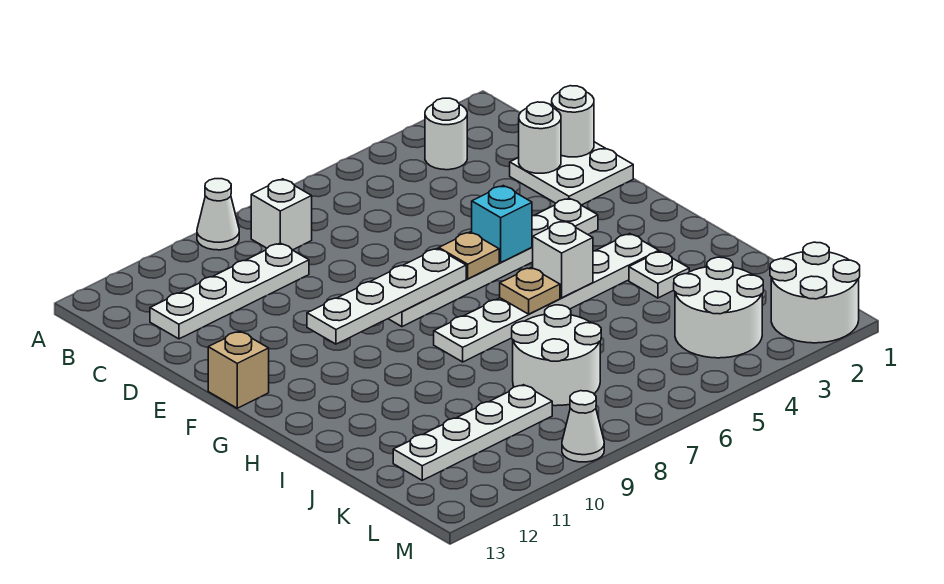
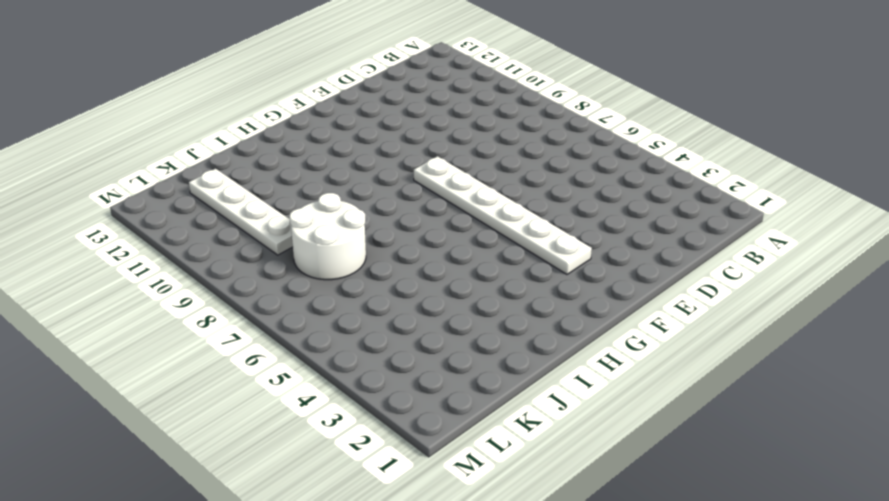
none -> white 1x1 cone [197,179,239,250]
none -> white 1x1 round brick [425,98,467,170]
none -> white 1x1 brick [251,179,312,250]

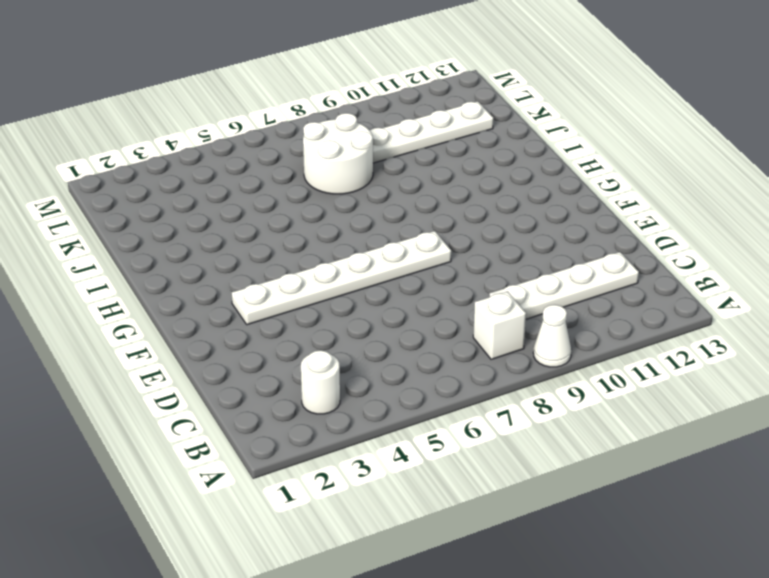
none -> white 2x2 plate [510,142,633,205]
none -> tan 1x1 brick [208,331,269,408]
none -> white 1x6 plate [434,234,659,362]

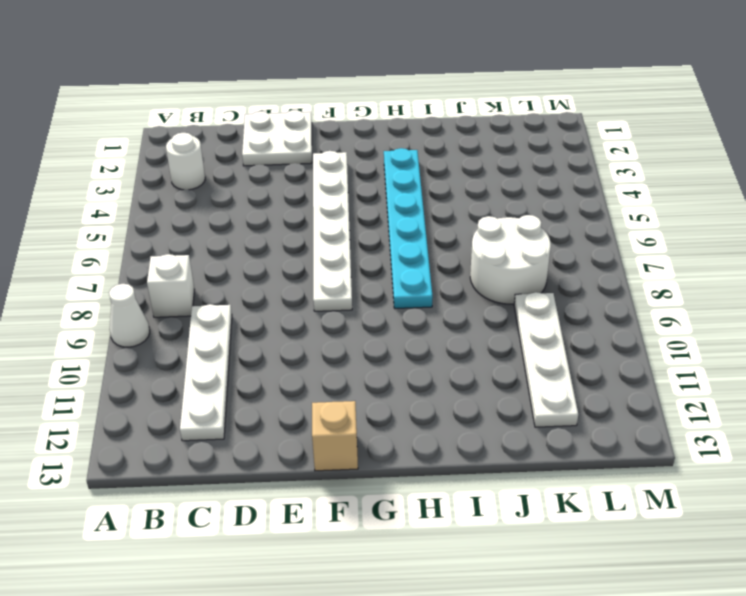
cyan 1x6 plate [384,148,433,309] -> white 1x6 plate [434,234,659,362]
none -> white 1x1 plate [629,251,689,298]
none -> white 2x2 round brick [674,257,763,358]
none -> white 2x2 round brick [770,242,860,343]

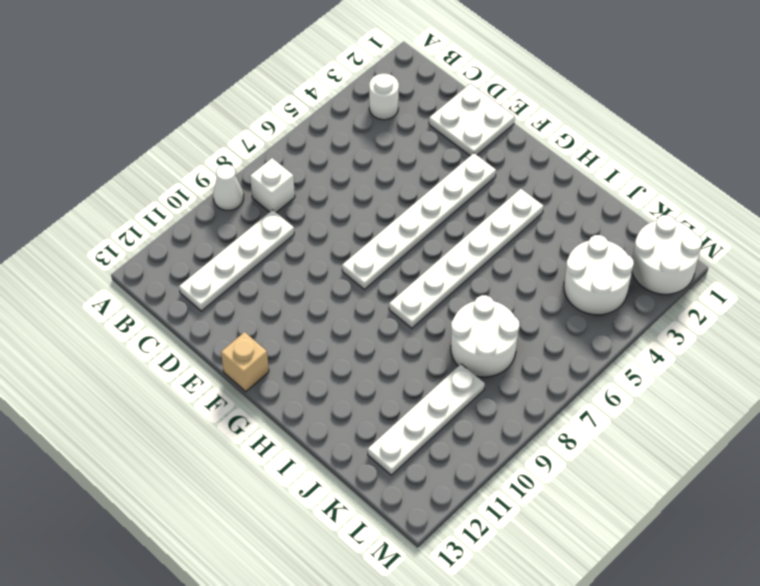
none -> white 1x1 plate [629,251,689,298]
none -> white 1x1 cone [562,391,604,462]
none -> white 1x1 round brick [552,86,594,157]

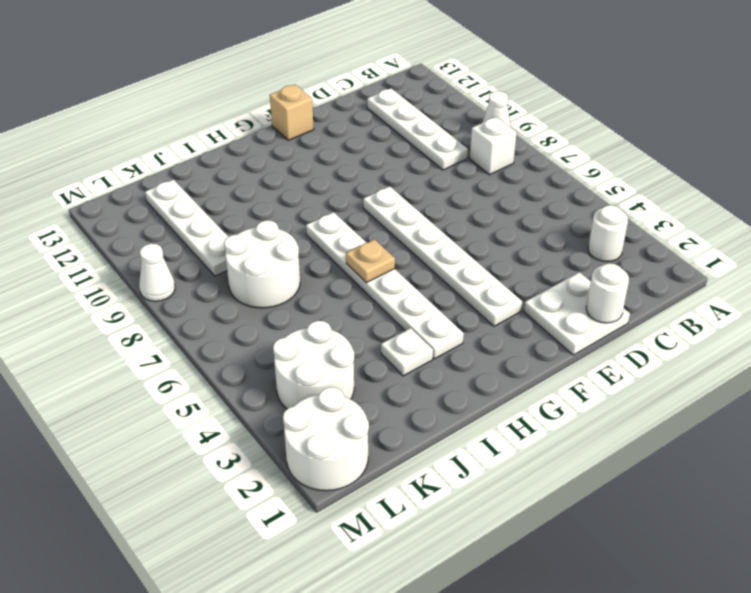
none -> white 1x1 round brick [518,102,561,173]
none -> cyan 1x1 brick [472,186,532,262]
none -> tan 1x1 plate [439,232,499,279]

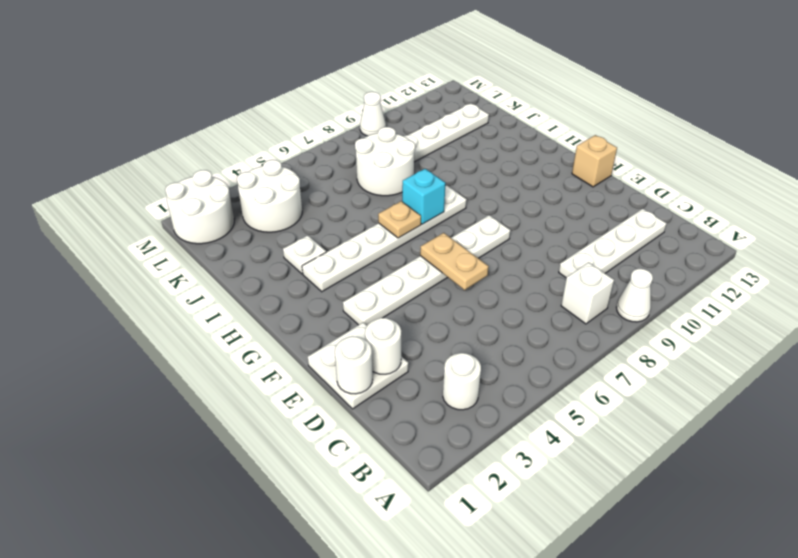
tan 1x2 plate [420,233,489,290] -> tan 1x1 plate [439,232,499,279]
cyan 1x1 brick [402,169,445,224] -> cyan 1x1 brick moved to [472,186,532,262]
none -> white 1x4 plate [307,248,466,344]
none -> white 1x1 brick [533,221,593,298]

